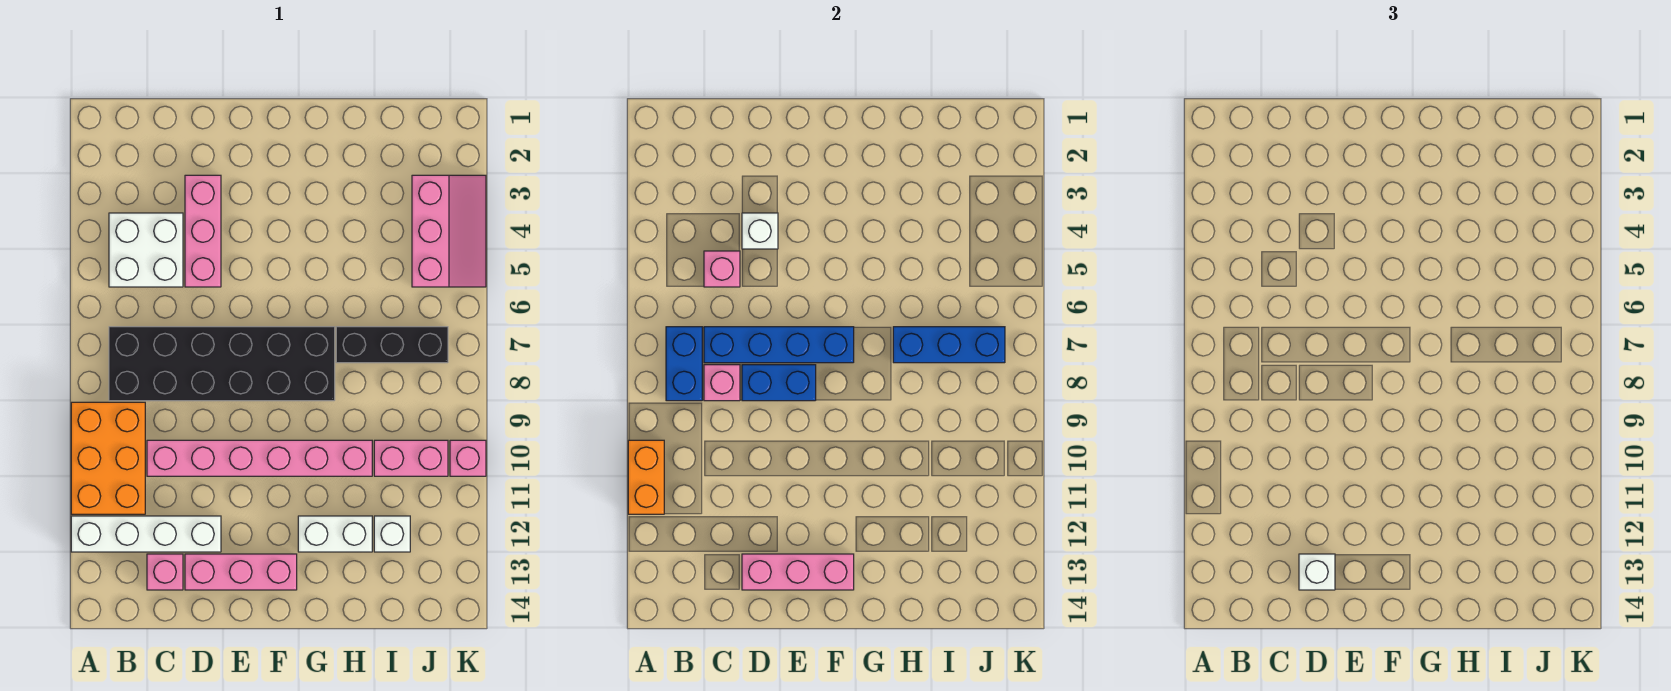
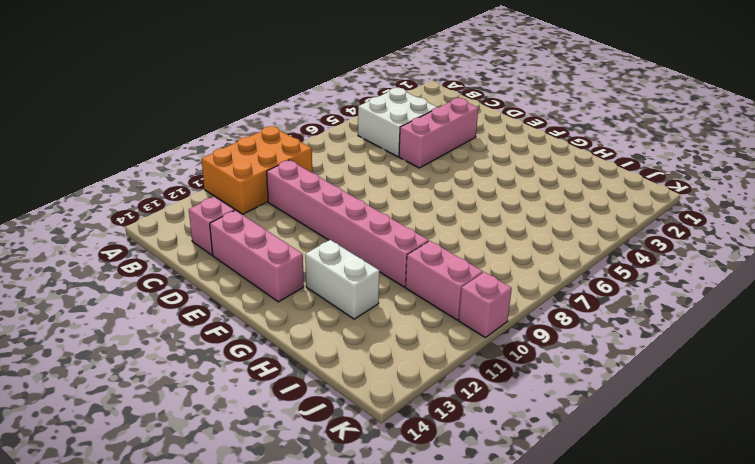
none -> white 1x4 brick [71,516,221,552]
none -> black 2x6 brick [109,327,335,401]
none -> black 1x3 brick [336,327,448,363]

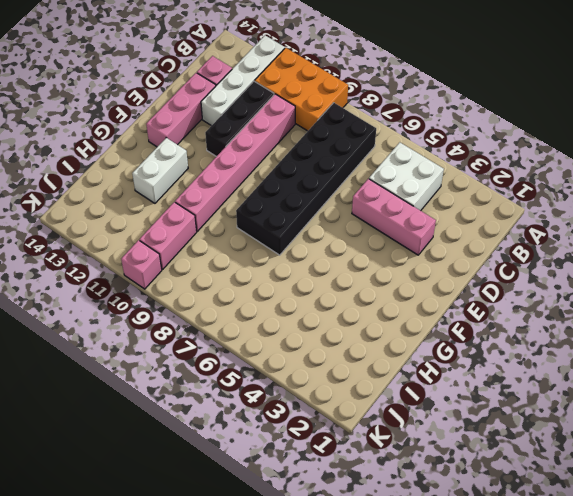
black 1x3 brick [205,81,274,156] -> black 1x3 brick moved to [336,327,448,363]
none -> white 1x1 brick [374,516,410,552]
none -> pink 2x3 slope [412,175,486,287]
none -> orange 1x2 brick [628,440,664,514]

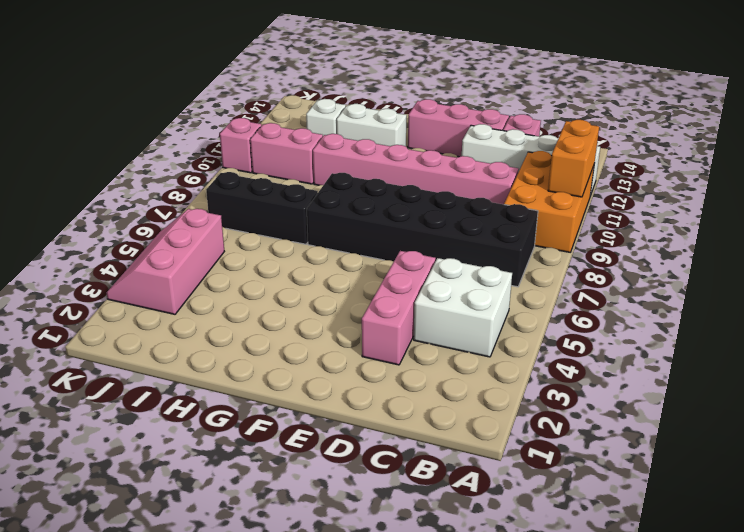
none -> blue 1x2 brick [666,327,702,401]
none -> pink 1x1 brick [704,251,740,287]
none -> blue 1x4 brick [704,327,854,363]

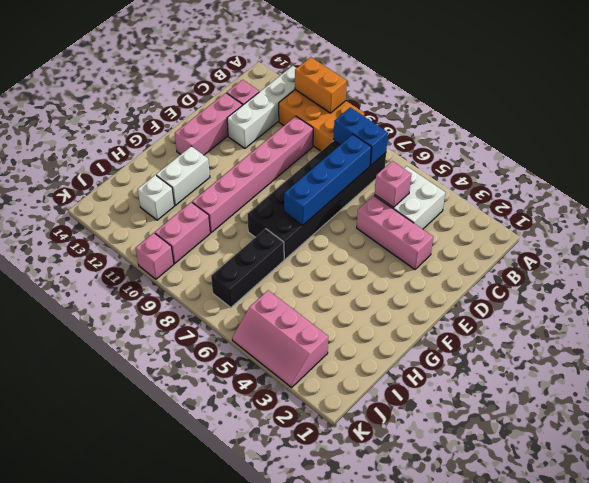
none -> pink 1x1 brick [704,365,740,401]
none -> white 1x1 brick [742,213,778,249]
none -> blue 1x2 brick [742,365,816,401]

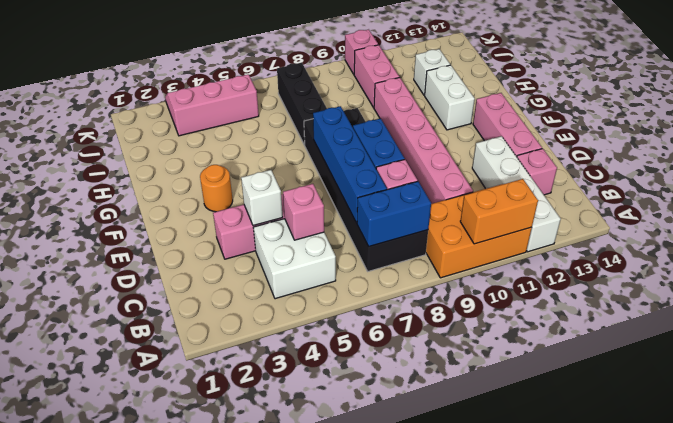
orange 1x1 round brick [200,165,233,212] -> none
none -> pink 1x3 brick [742,554,854,590]
none -> blue 1x3 brick [893,327,1005,363]
none -> white 1x1 brick [1299,554,1335,590]

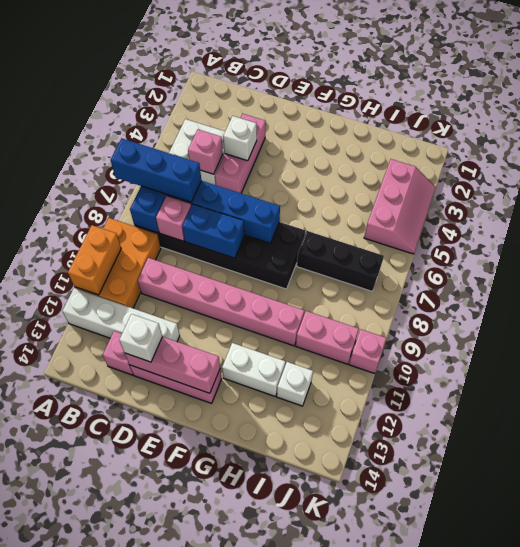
blue 1x3 brick [111,139,201,202] -> blue 1x3 brick moved to [893,327,1005,363]

